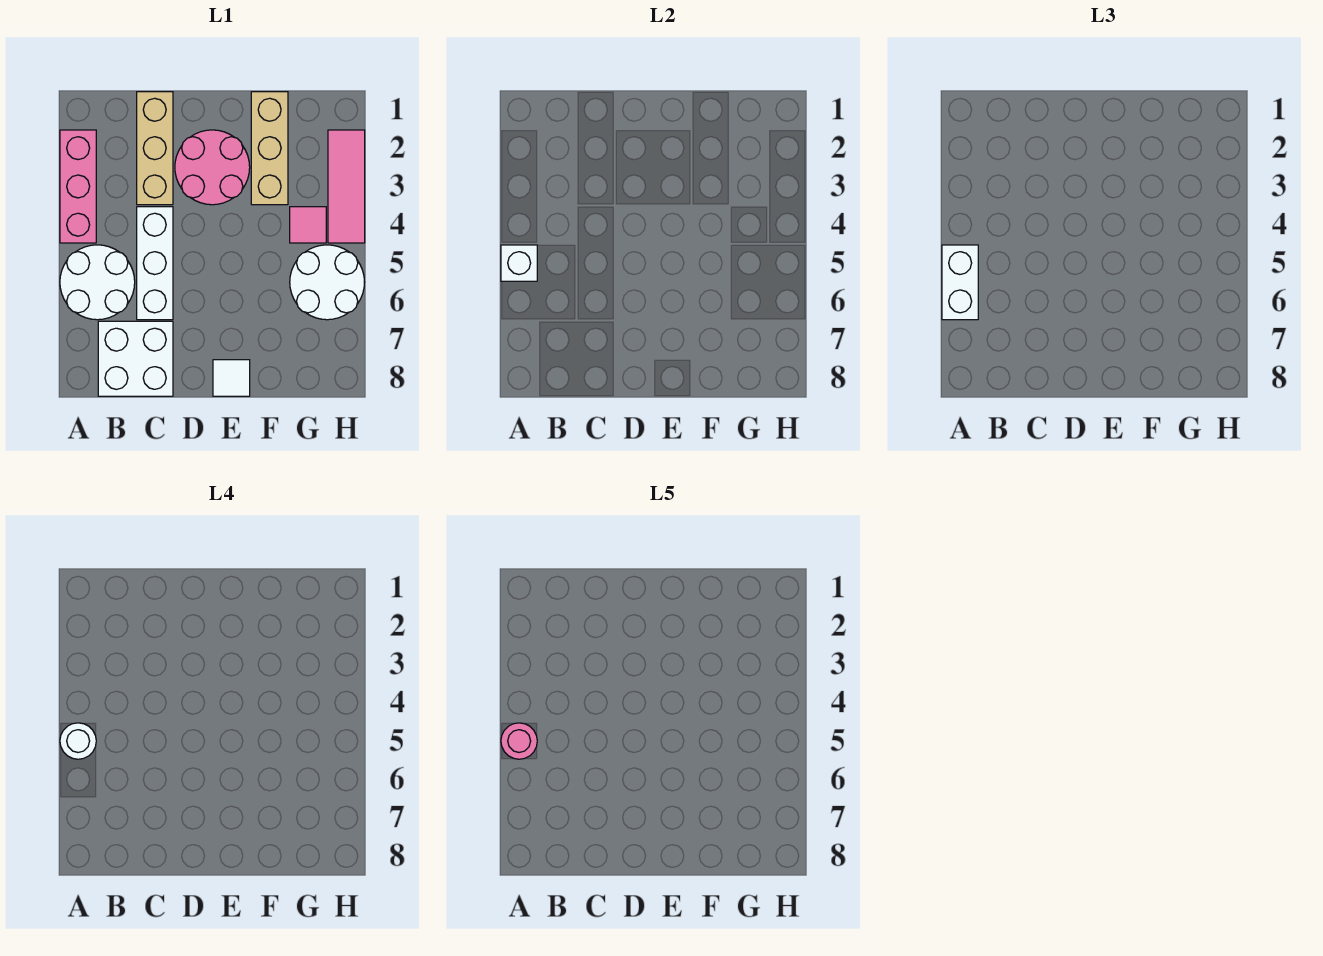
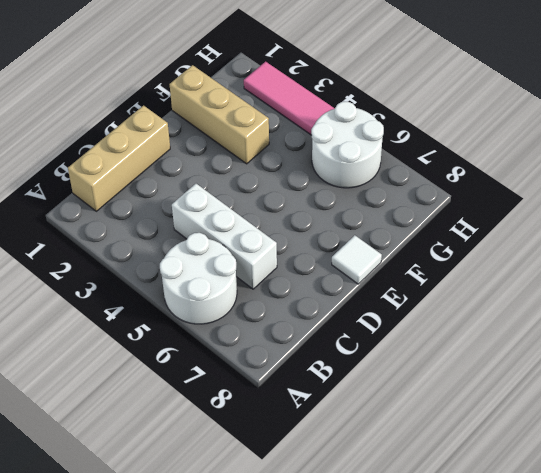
tan 1x3 brick [68,106,170,211] -> tan 1x3 brick turned to [137,92,173,205]
none -> pink 1x3 brick [60,130,96,243]
none -> white 2x2 brick [98,321,173,396]
none -> pink 2x2 round brick [175,130,250,205]

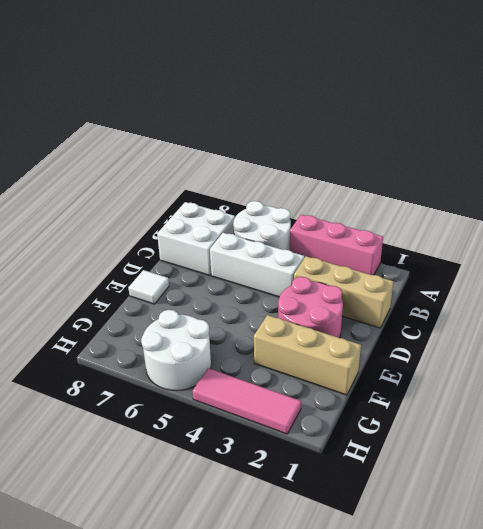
none -> pink 1x1 tile [290,207,326,243]
none -> white 1x1 brick [501,245,537,281]
none -> white 1x2 brick [942,245,978,320]

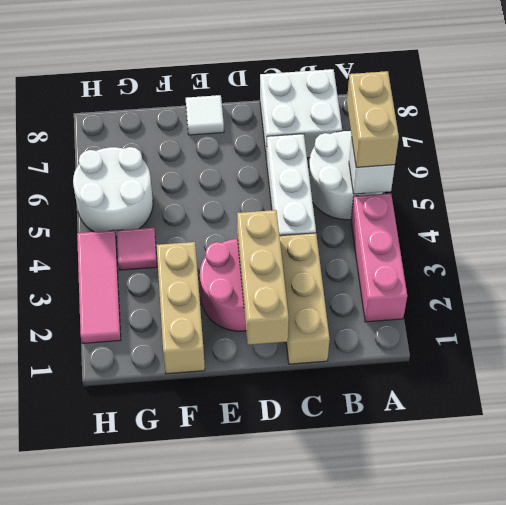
tan 1x2 brick [347,71,399,167] -> white 1x2 brick [942,245,978,320]
tan 1x3 brick [237,210,289,345] -> none
none -> white 1x1 round brick [60,723,96,759]
none -> pink 1x1 round brick [501,723,537,759]

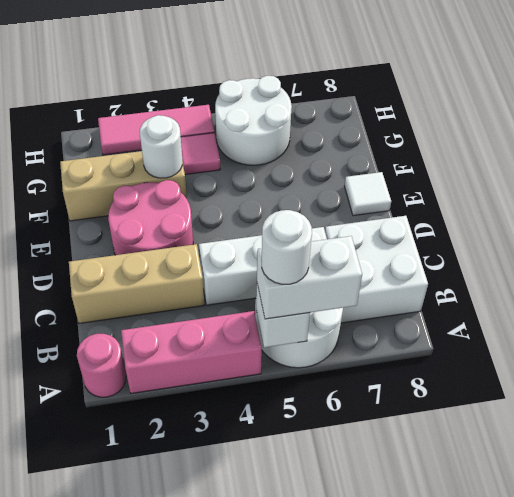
pink 1x1 round brick [77,334,126,397] -> pink 1x1 round brick moved to [501,723,537,759]
white 1x1 round brick [140,115,182,178] -> none

